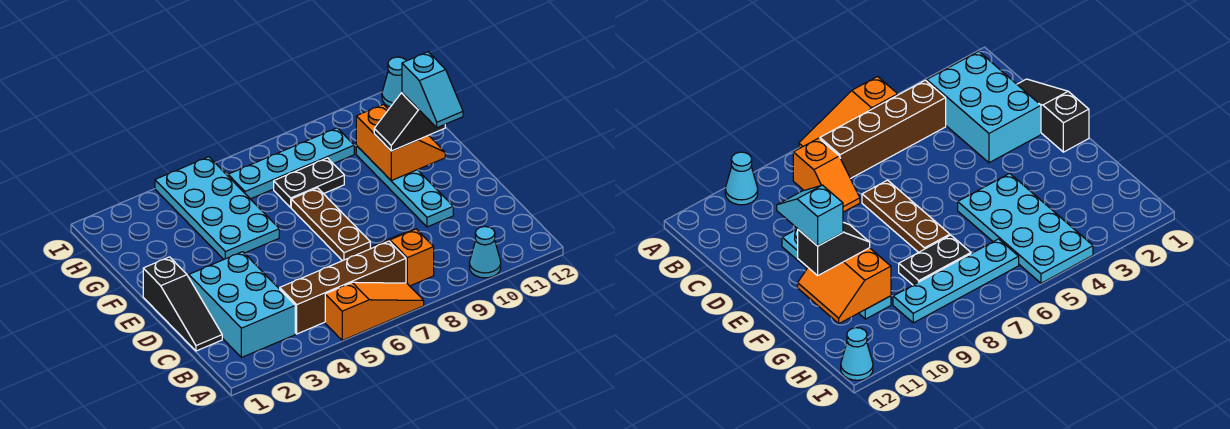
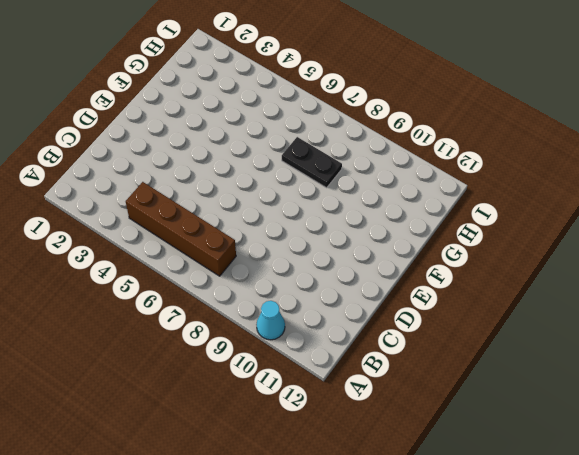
none -> orange 1x3 slope [325,282,424,340]
none -> cyan 2x3 brick [189,252,295,358]
none -> orange 1x2 slope [373,229,434,286]

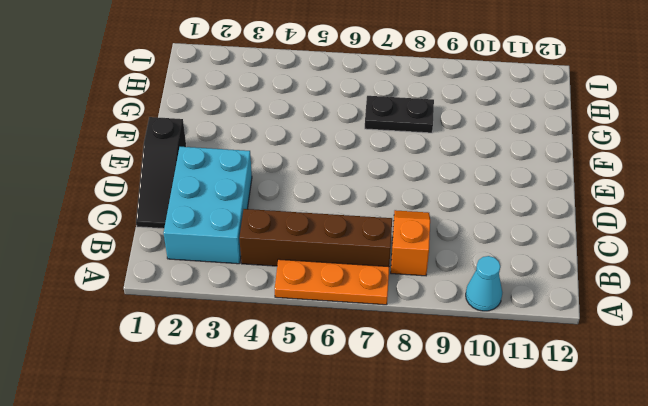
orange 1x3 plate [275,259,389,305] -> orange 1x3 slope [325,282,424,340]
none -> brown 1x3 plate [291,188,370,261]
none -> cyan 1x4 plate [356,146,453,227]
none -> cyan 2x4 plate [155,157,279,259]

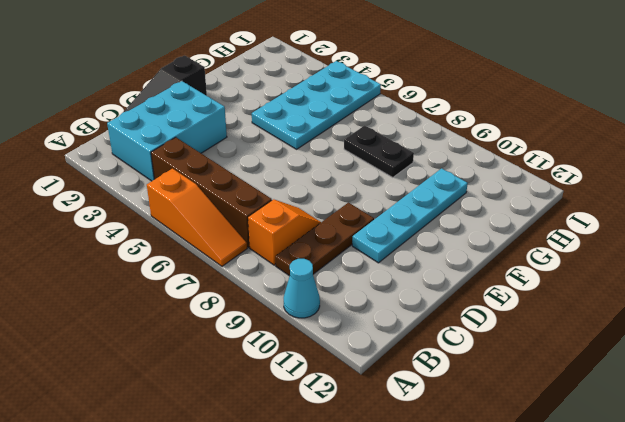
brown 1x3 plate [275,203,374,276] -> brown 1x3 plate moved to [291,188,370,261]
none -> cyan 1x4 plate [228,128,354,199]
none -> cyan 1x1 cone [382,57,406,107]
none -> orange 2x2 slope [356,104,445,181]

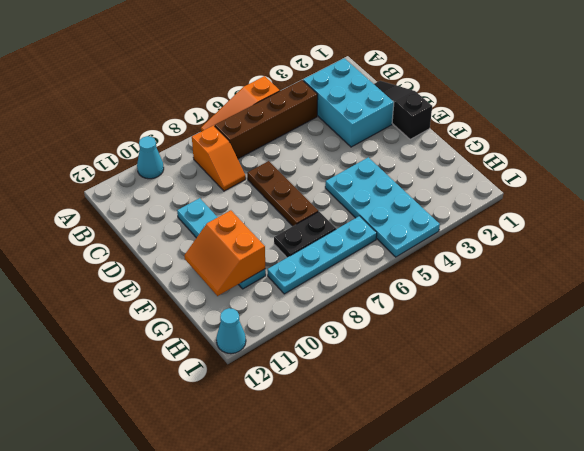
none -> black 1x2 slope [374,93,445,151]
none -> cyan 1x2 slope [402,52,463,128]

